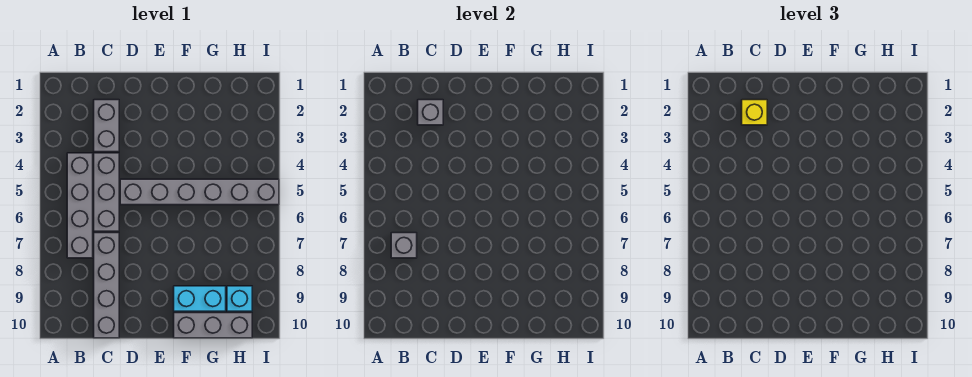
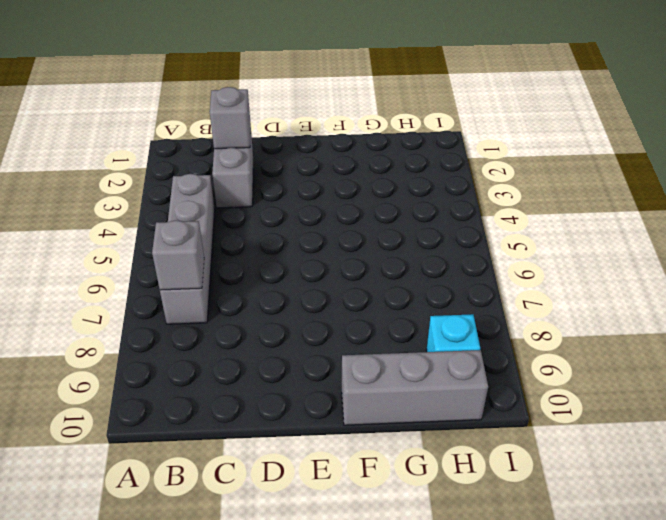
none -> grey 1x3 brick [94,153,119,231]
none -> grey 1x4 brick [94,233,119,338]

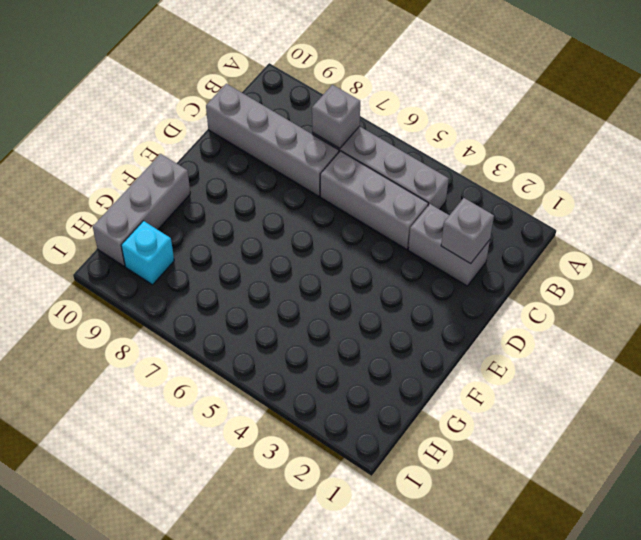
none -> grey 1x6 brick [120,179,279,205]
none -> cyan 1x2 brick [174,286,226,311]

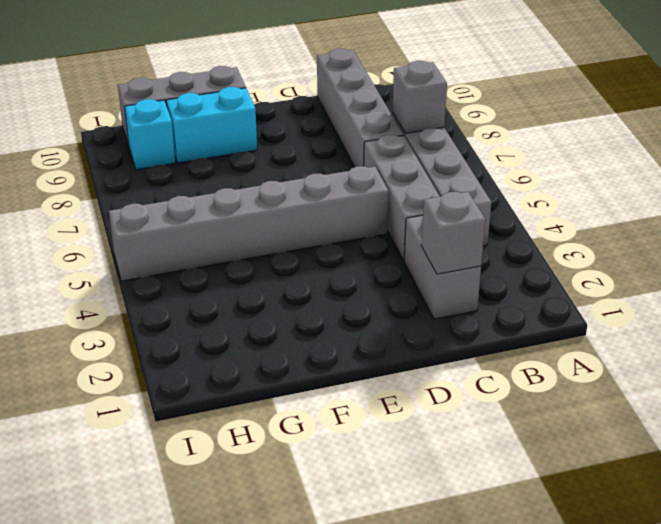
none -> yellow 1x1 brick [742,100,767,125]

